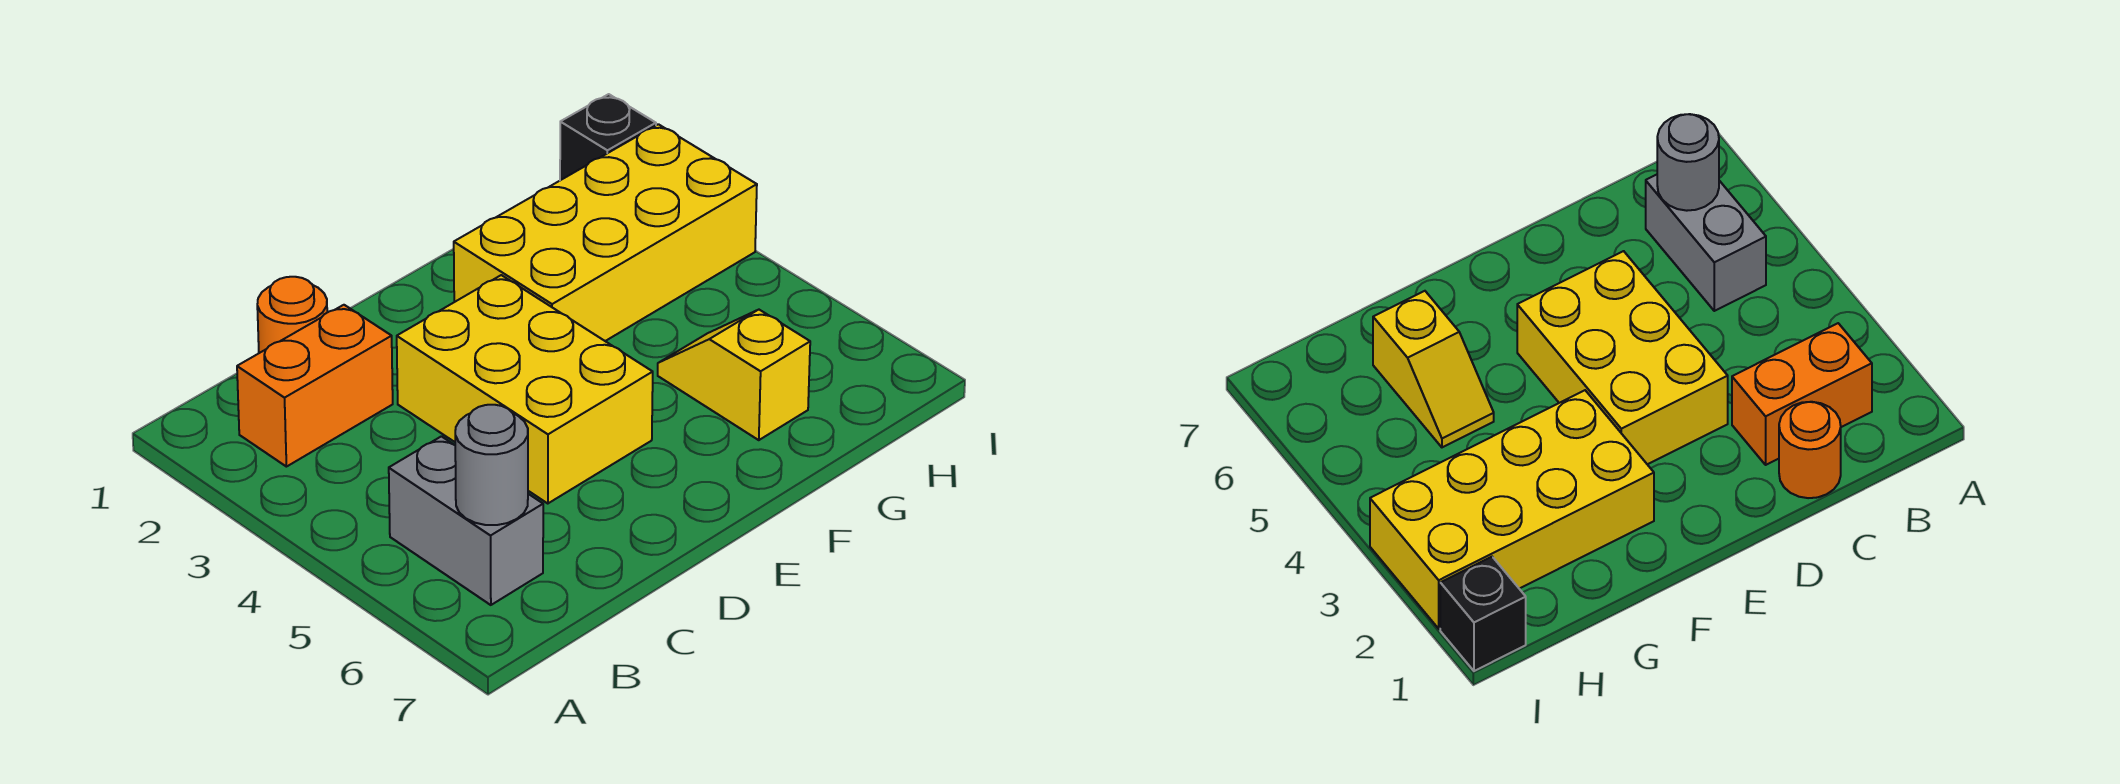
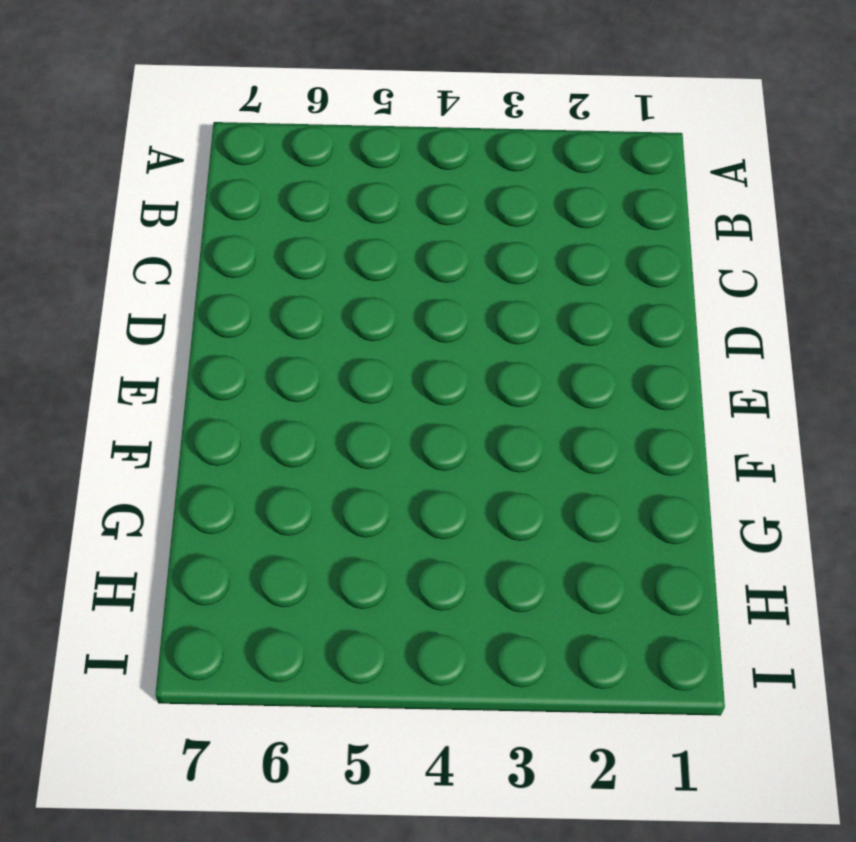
none -> orange 1x2 brick [237,305,393,467]
none -> grey 1x2 brick [389,436,543,605]

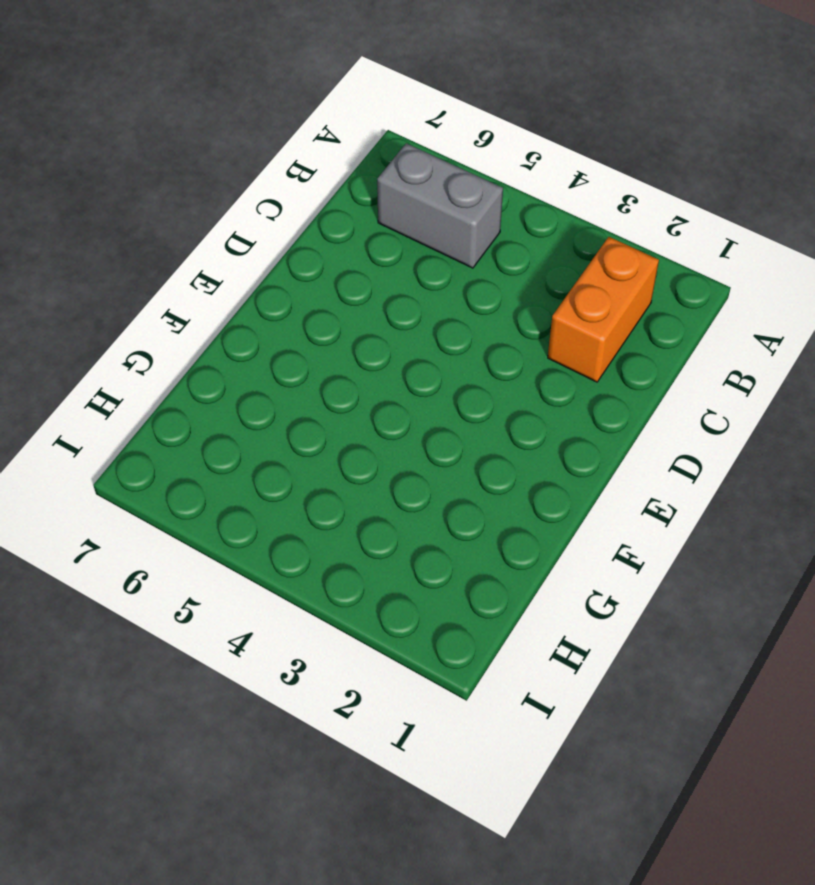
none -> orange 1x1 round brick [257,277,327,353]
none -> yellow 2x3 brick [397,275,653,504]

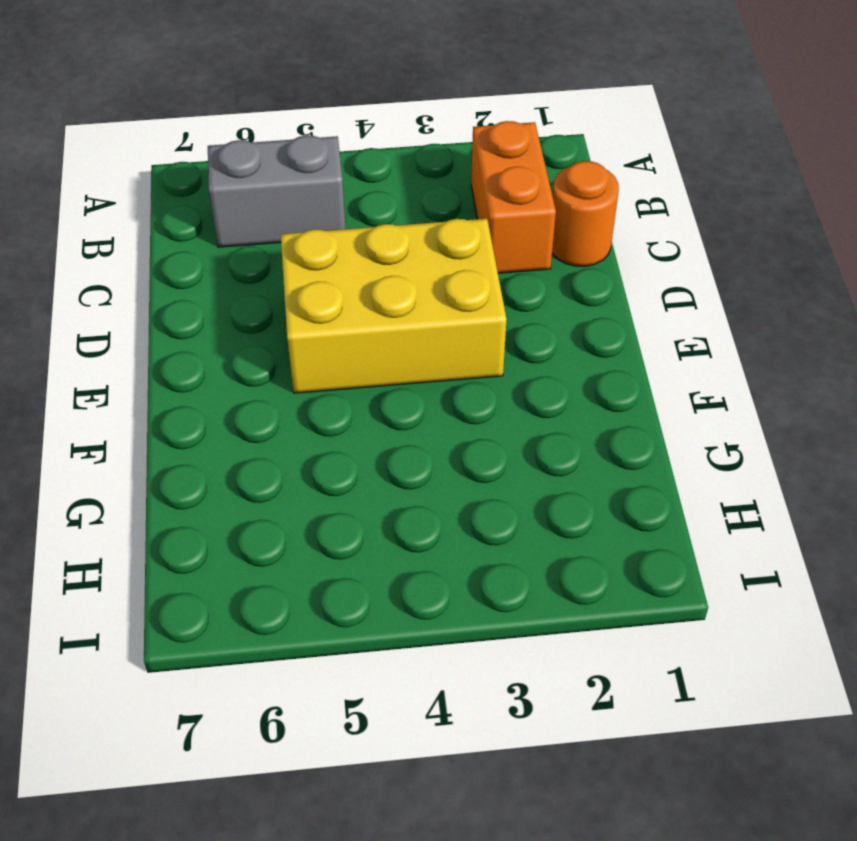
none -> yellow 2x4 brick [454,124,757,341]
none -> yellow 1x2 slope [658,310,810,440]

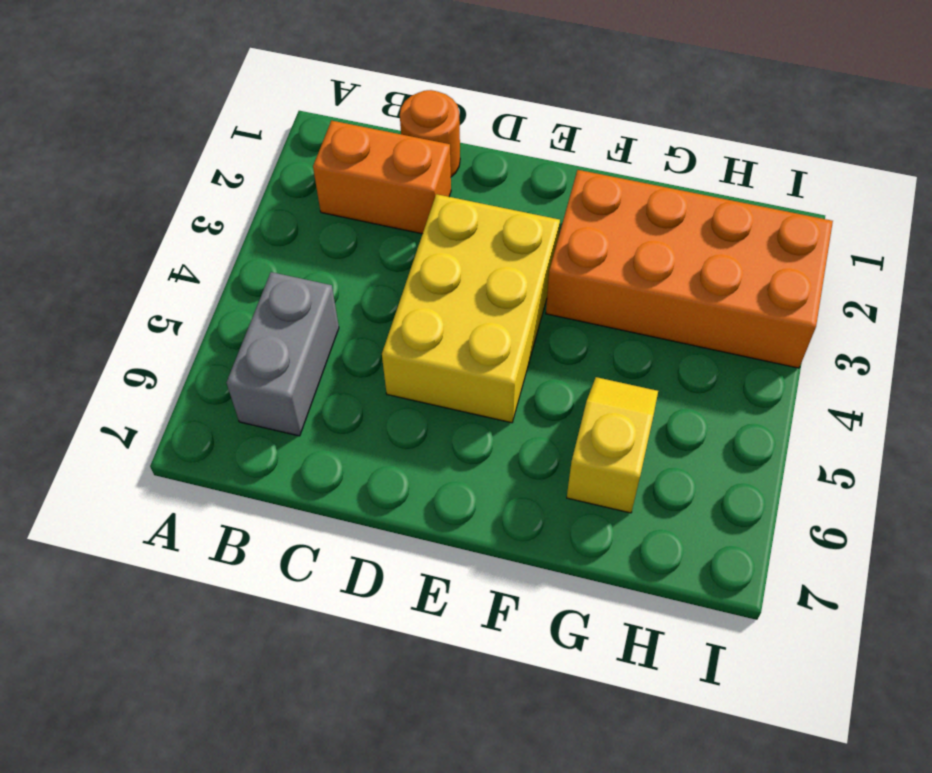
orange 2x4 brick [546,170,833,368] -> yellow 2x4 brick [454,124,757,341]
none -> black 1x1 brick [560,94,656,180]
none -> grey 1x1 round brick [455,405,528,525]

